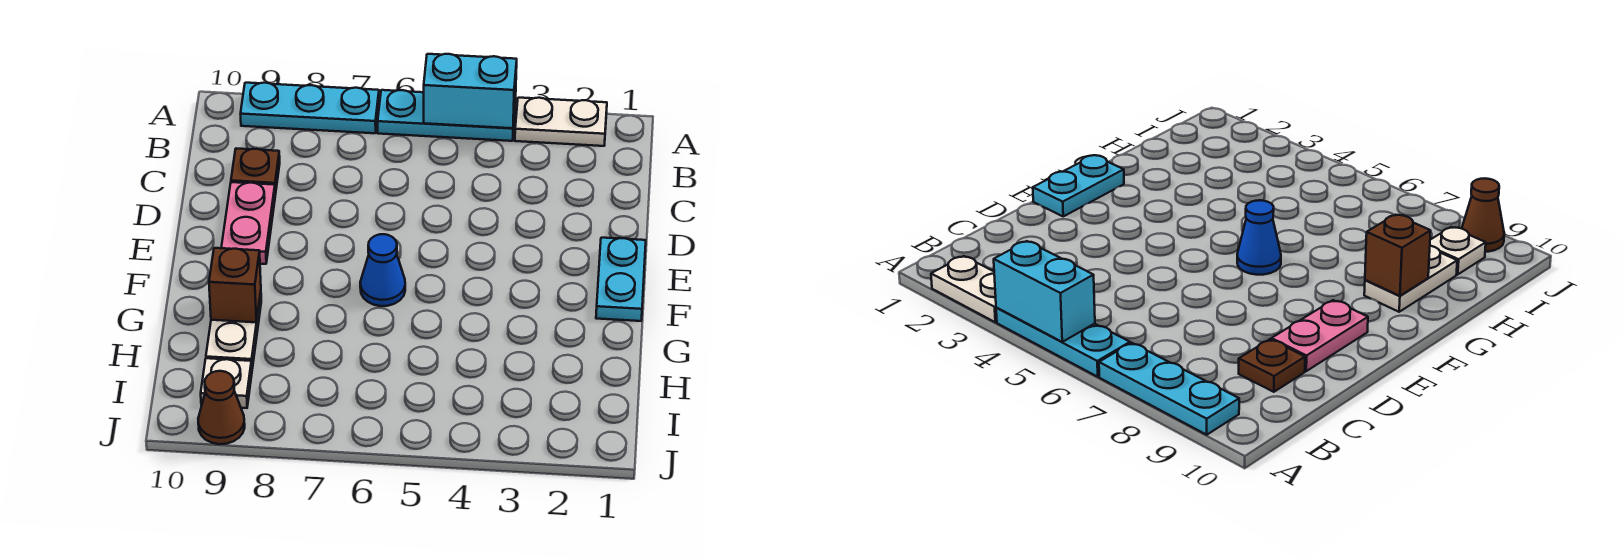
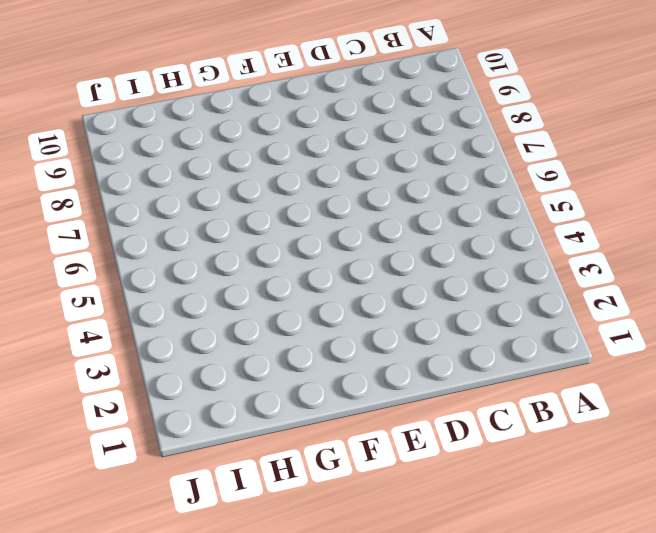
none -> white 1x2 plate [515,98,607,146]
none -> cyan 1x3 plate [378,90,516,141]
none -> cyan 1x3 plate [241,83,379,133]

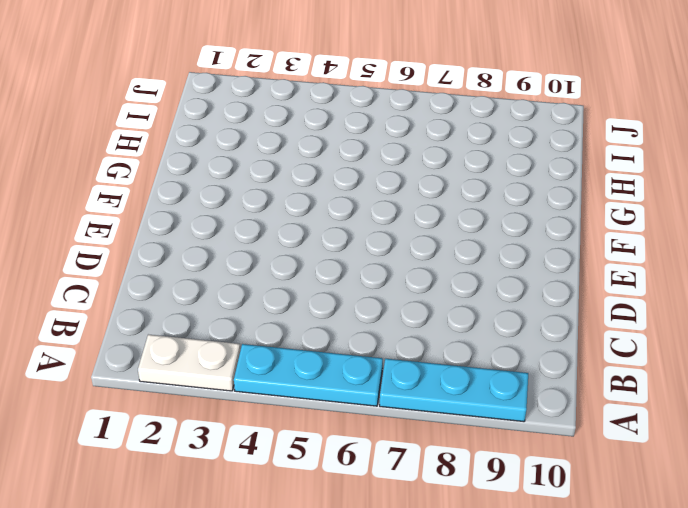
none -> brown 1x1 plate [231,148,280,195]
none -> pink 1x2 plate [221,182,275,264]
none -> cyan 1x2 plate [596,238,646,321]

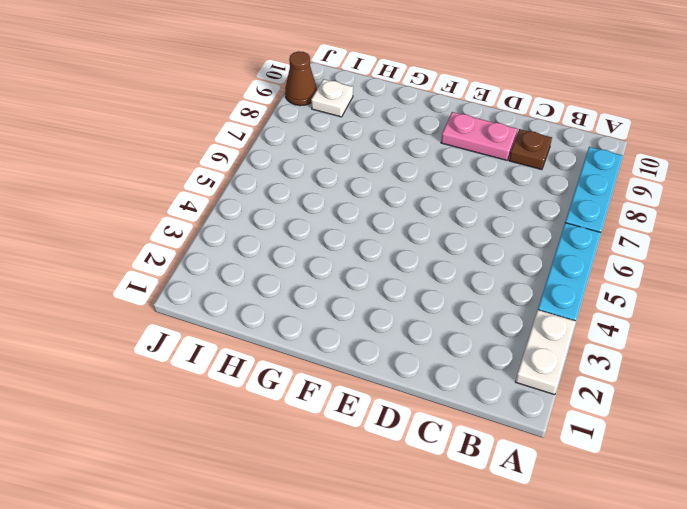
none -> cyan 1x2 plate [596,238,646,321]
none -> blue 1x1 cone [360,234,405,306]
none -> white 1x2 plate [206,292,261,369]

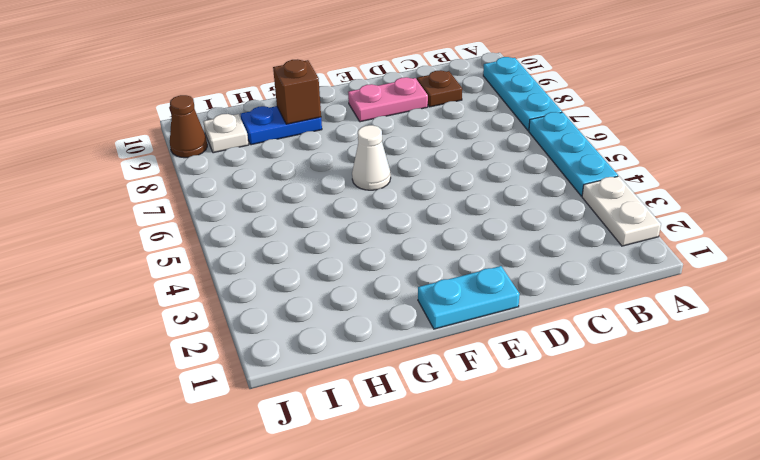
white 1x1 cone [352,125,391,190] -> blue 1x1 cone [360,234,405,306]
blue 1x2 plate [241,106,322,145] -> white 1x2 plate [206,292,261,369]
none -> cyan 1x2 brick [423,54,517,128]

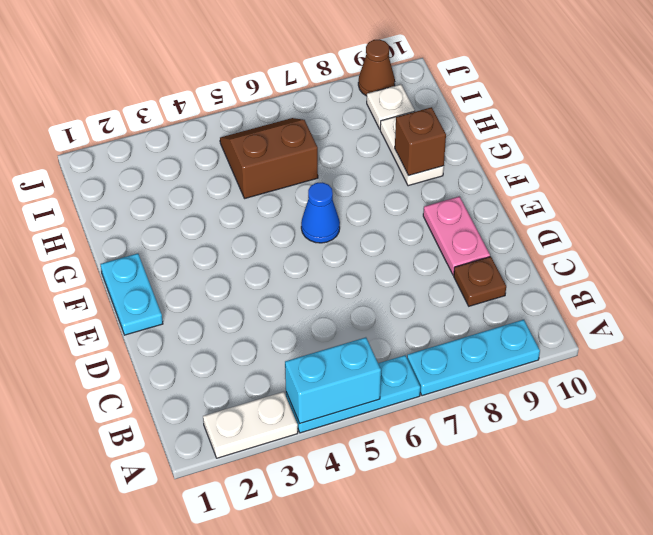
brown 2x2 slope [220,118,318,199] -> none

